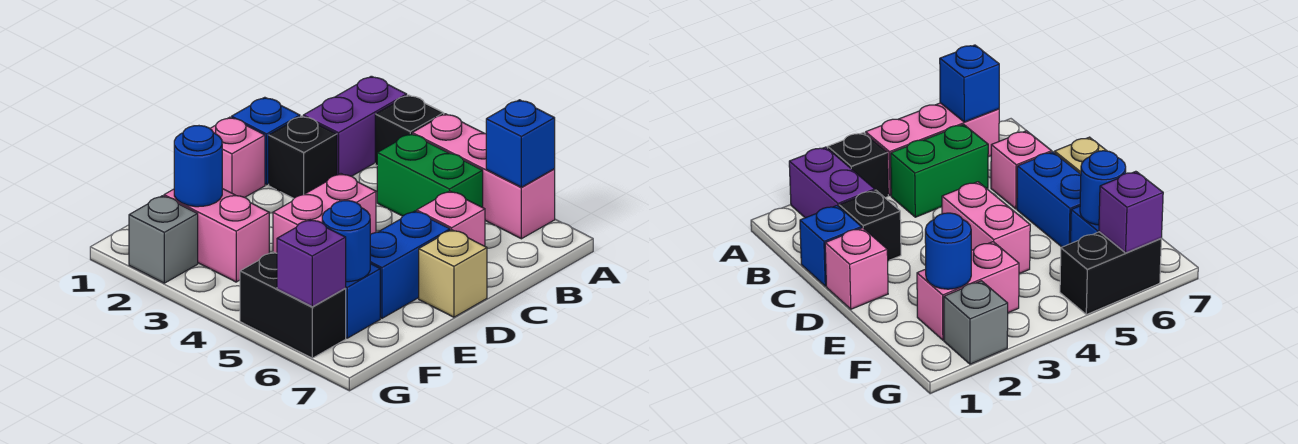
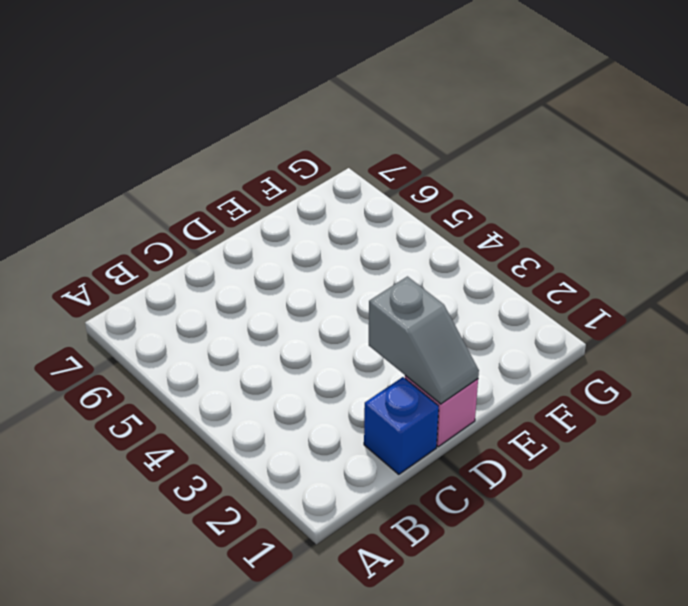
grey 1x2 slope [369,277,479,404] -> none
none -> purple 1x2 brick [303,76,407,176]
none -> black 1x1 brick [375,95,444,165]
none -> pink 1x3 brick [412,114,555,239]

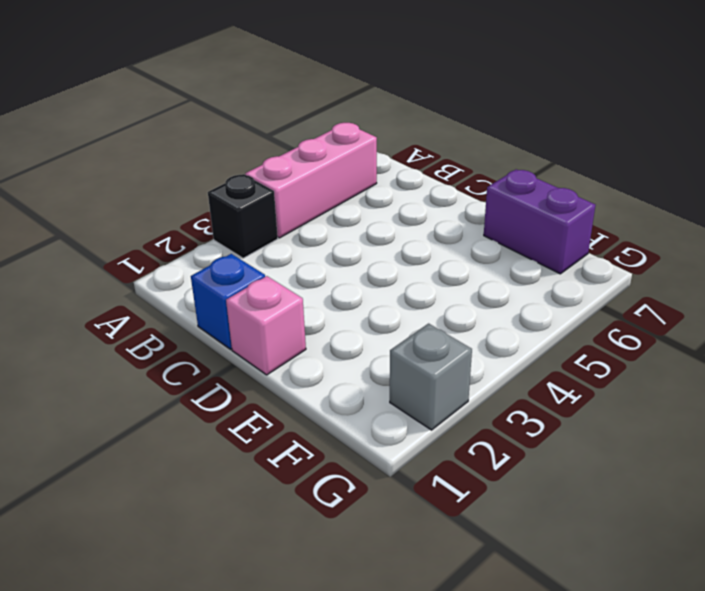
purple 1x2 brick [484,169,595,274] -> purple 1x2 brick moved to [303,76,407,176]
none -> green 1x2 brick [377,134,483,216]
none -> black 1x1 brick [269,116,337,198]
none -> pink 1x1 brick [417,191,485,246]

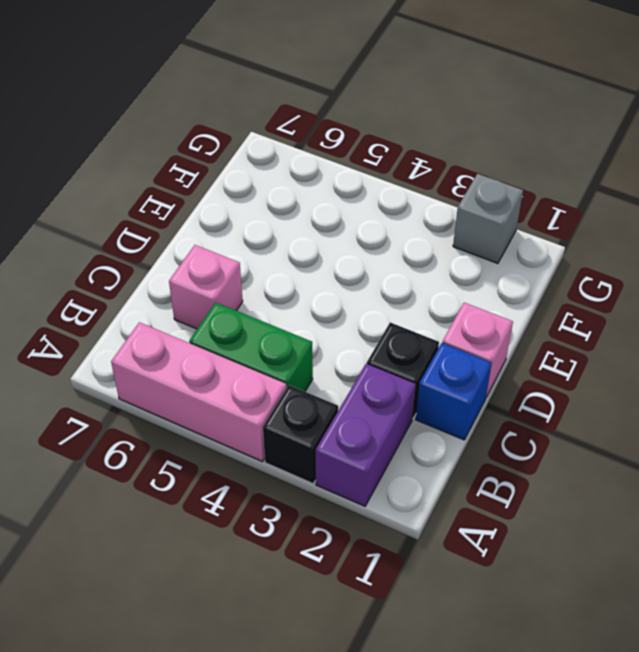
none -> pink 1x2 brick [273,174,376,253]
none -> blue 1x2 brick [370,211,450,318]
none -> tan 1x1 brick [419,230,487,317]

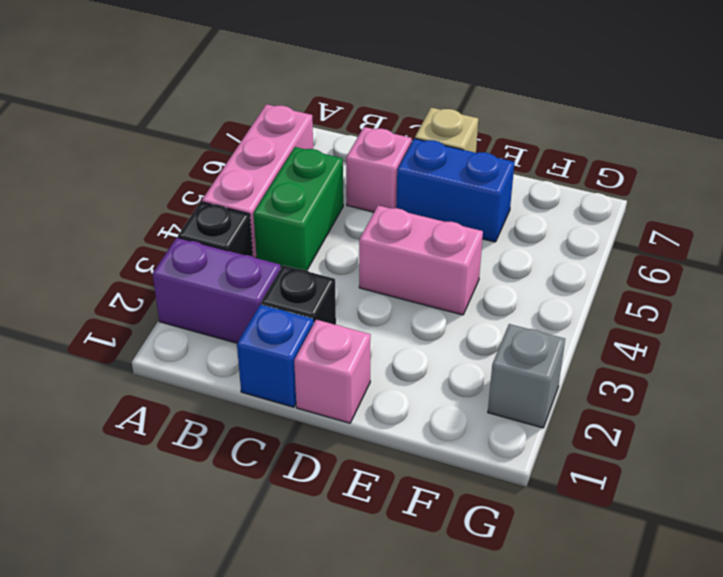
none -> pink 1x2 brick [164,189,269,282]
none -> blue 1x1 brick [345,264,380,338]
none -> black 1x2 brick [240,252,346,358]

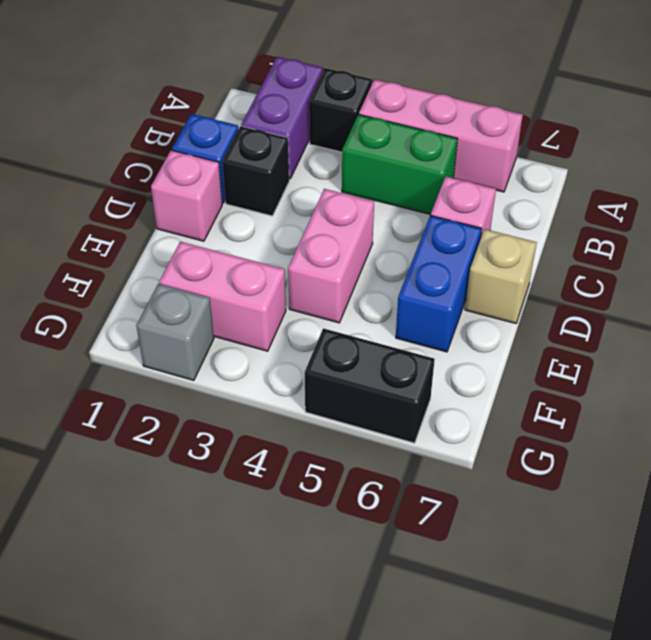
none -> blue 1x1 brick [345,264,380,338]
none -> blue 1x1 brick [486,100,555,187]
none -> blue 1x1 round brick [174,126,222,207]

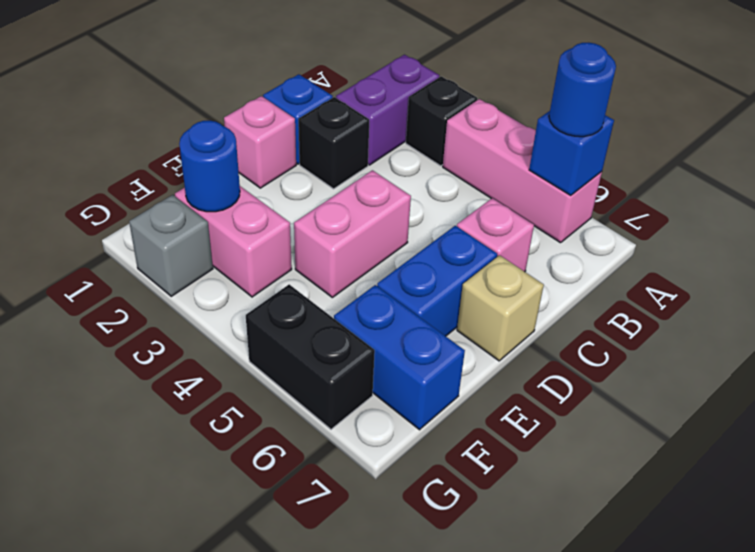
blue 1x1 round brick [549,43,616,137] -> blue 1x1 round brick moved to [322,201,370,282]
blue 1x2 brick [334,285,465,430] -> blue 1x1 brick [345,264,380,338]
none -> green 1x2 brick [377,134,483,216]
none -> purple 1x1 brick [277,219,346,307]

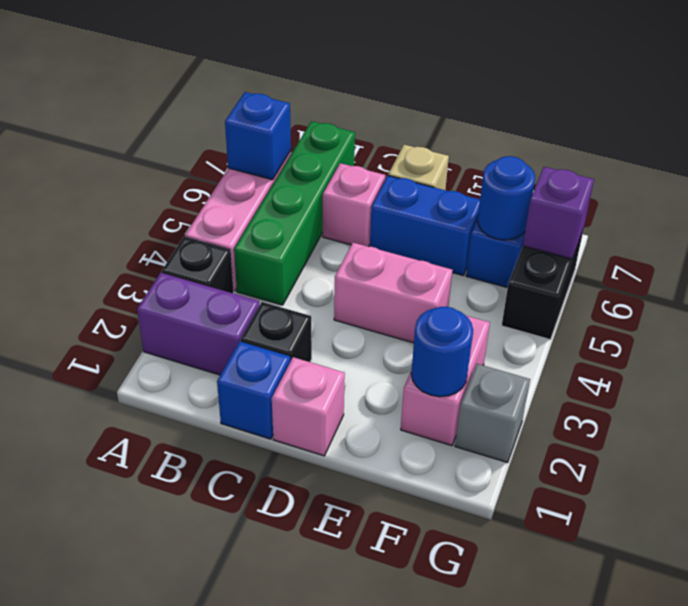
green 1x4 brick [234,121,355,305] -> green 1x2 brick [377,134,483,216]

